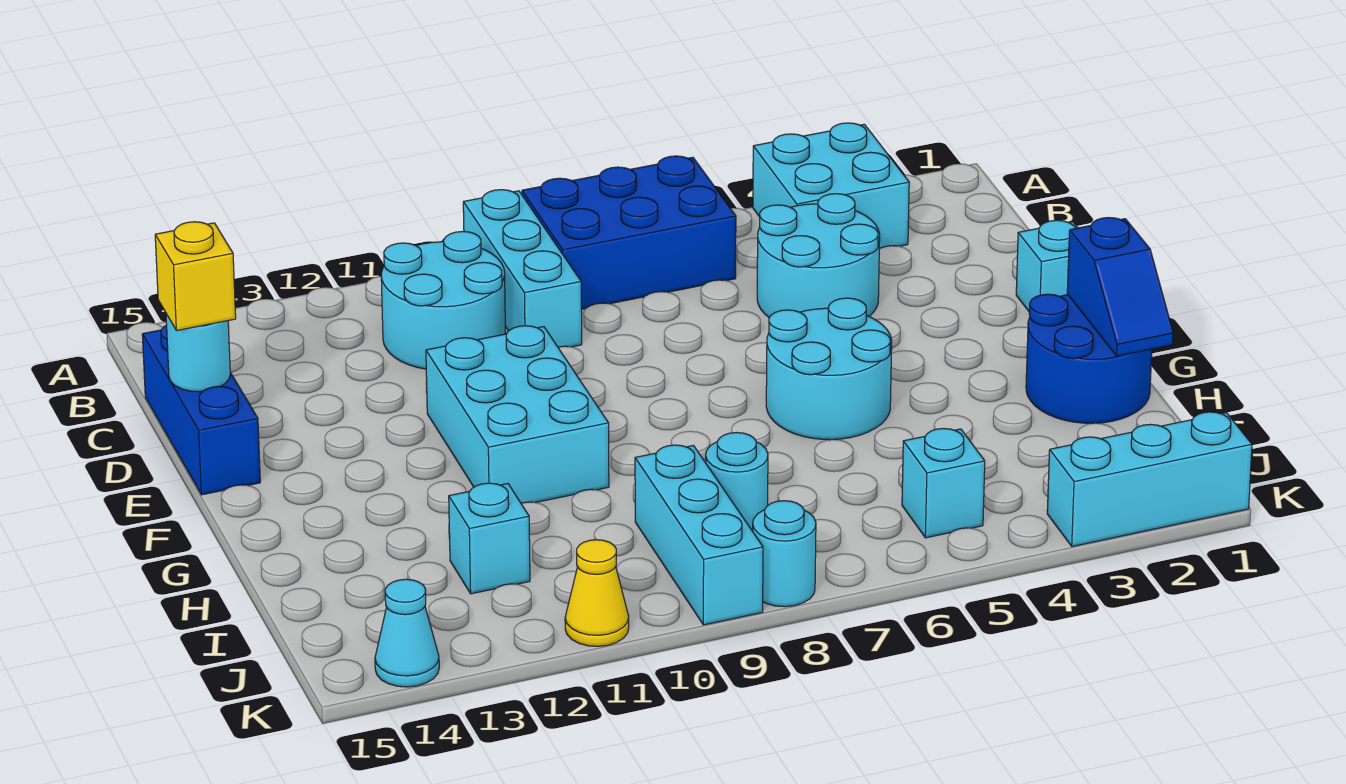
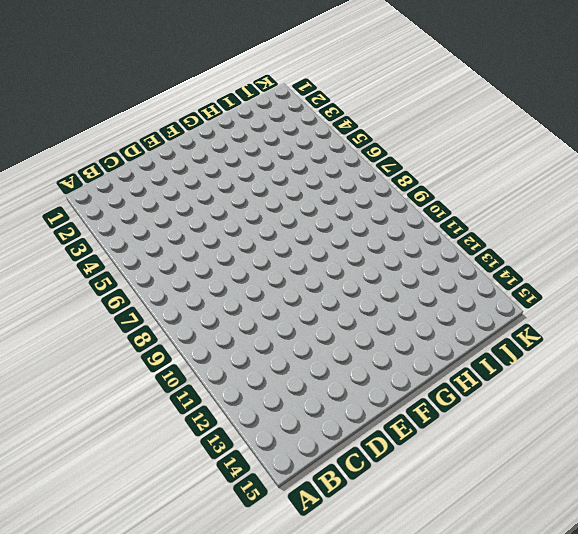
none -> cyan 2x2 brick [753,123,909,249]
none -> blue 2x3 brick [522,156,736,309]
none -> cyan 1x3 brick [463,190,582,347]

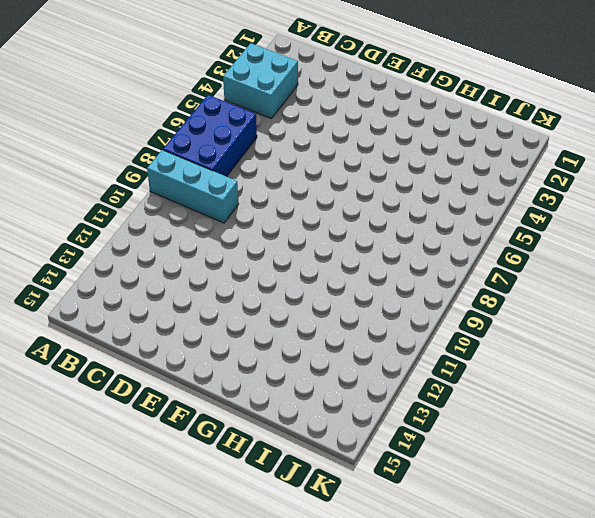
none -> cyan 2x2 round brick [381,231,506,369]
none -> cyan 2x2 round brick [757,194,880,318]
none -> blue 1x3 brick [142,325,260,495]

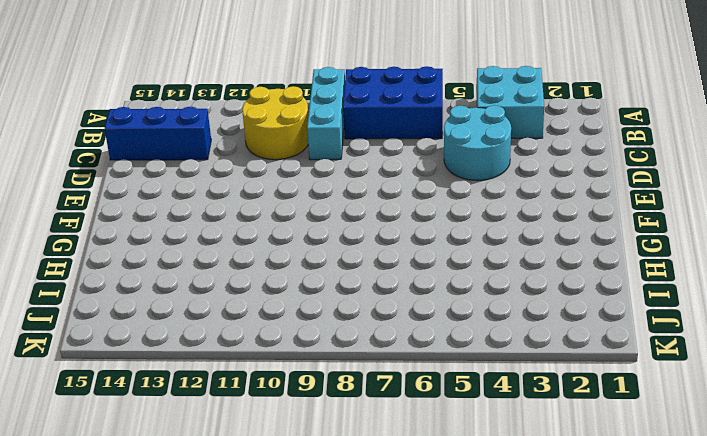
yellow 2x2 round brick [242,86,308,160] -> cyan 2x2 round brick [381,231,506,369]
blue 1x3 brick [105,107,211,160] -> blue 1x3 brick turned to [142,325,260,495]
none -> cyan 1x1 brick [1016,220,1078,312]
none -> cyan 2x3 brick [426,326,609,503]
none -> cyan 2x2 round brick [766,298,892,440]

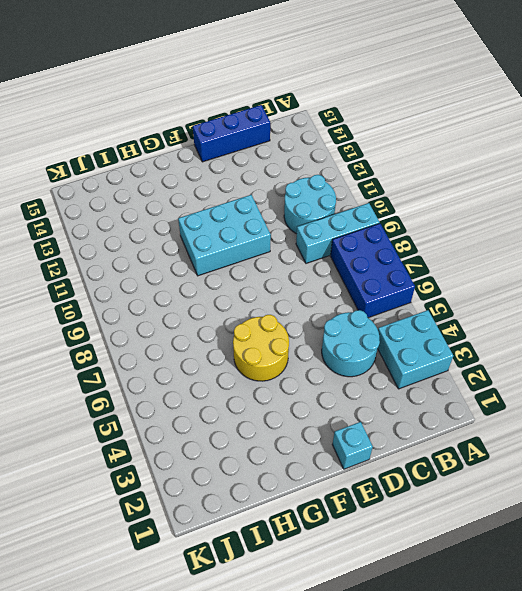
yellow 2x2 round brick [233,315,289,381] -> cyan 2x2 round brick [766,298,892,440]
none -> blue 2x2 round brick [1026,294,1152,423]
none -> cyan 1x1 round brick [706,433,768,531]
none -> cyan 1x3 brick [635,445,763,625]

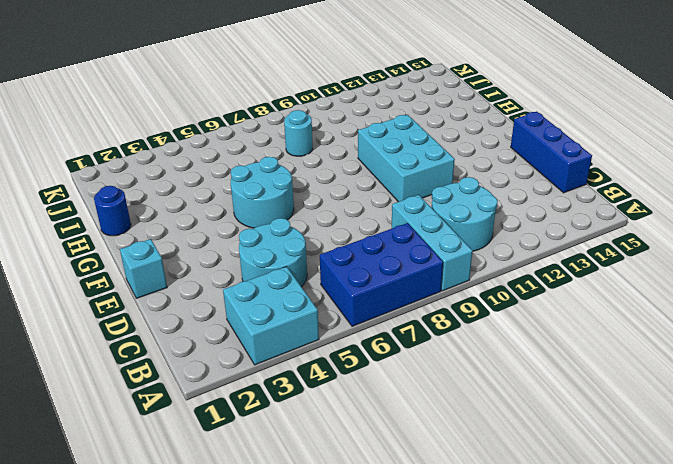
blue 1x1 round brick [94,186,131,236] -> blue 2x2 round brick [1026,294,1152,423]
none -> cyan 1x3 brick [635,445,763,625]
none -> cyan 1x1 brick [449,483,530,594]
none -> cyan 1x1 brick [902,428,985,538]

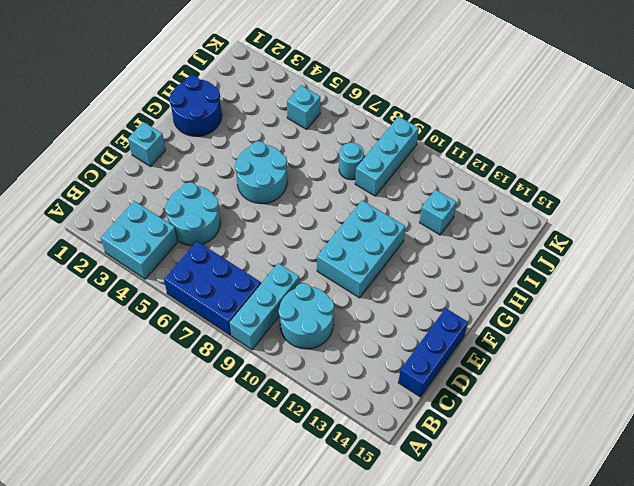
none -> cyan 1x3 brick [1047,412,1252,546]
none -> cyan 1x1 round brick [753,501,816,607]
none -> yellow 1x1 cone [565,540,629,646]

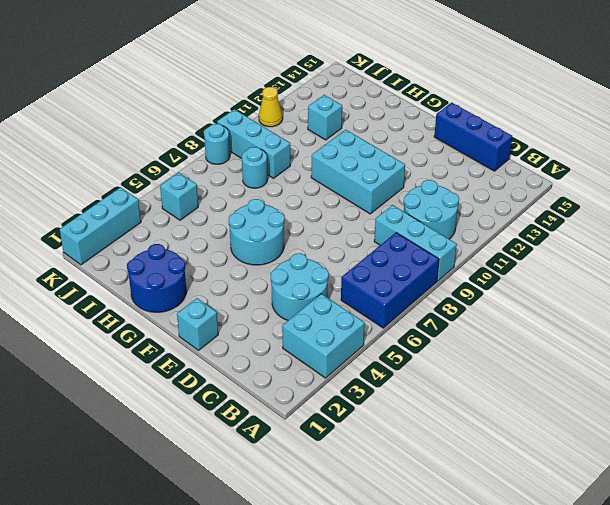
none -> cyan 1x1 cone [375,579,439,687]
none -> cyan 1x1 round brick [166,314,231,392]
none -> blue 1x2 slope [1067,218,1173,356]

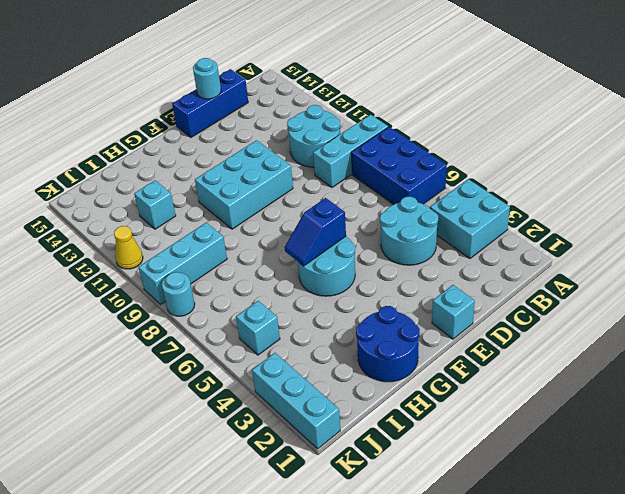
blue 1x2 slope [285,198,346,266] -> blue 1x2 slope moved to [1067,218,1173,356]
none -> cyan 1x1 round brick [706,433,768,531]
none -> cyan 1x1 cone [375,579,439,687]
none -> yellow 1x1 brick [155,222,236,331]

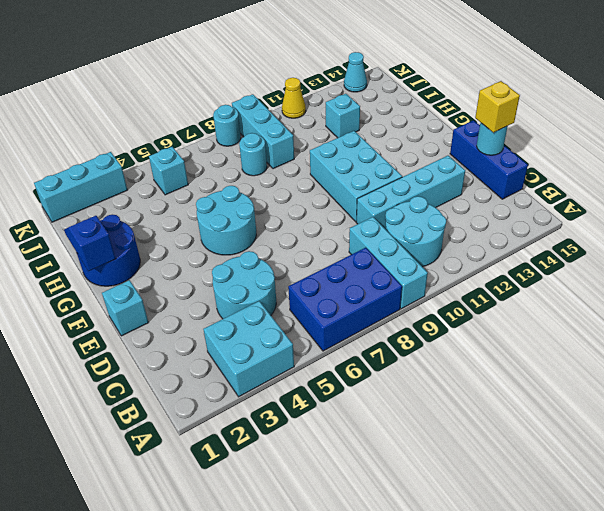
cyan 1x4 brick [356,156,465,228] -> none

